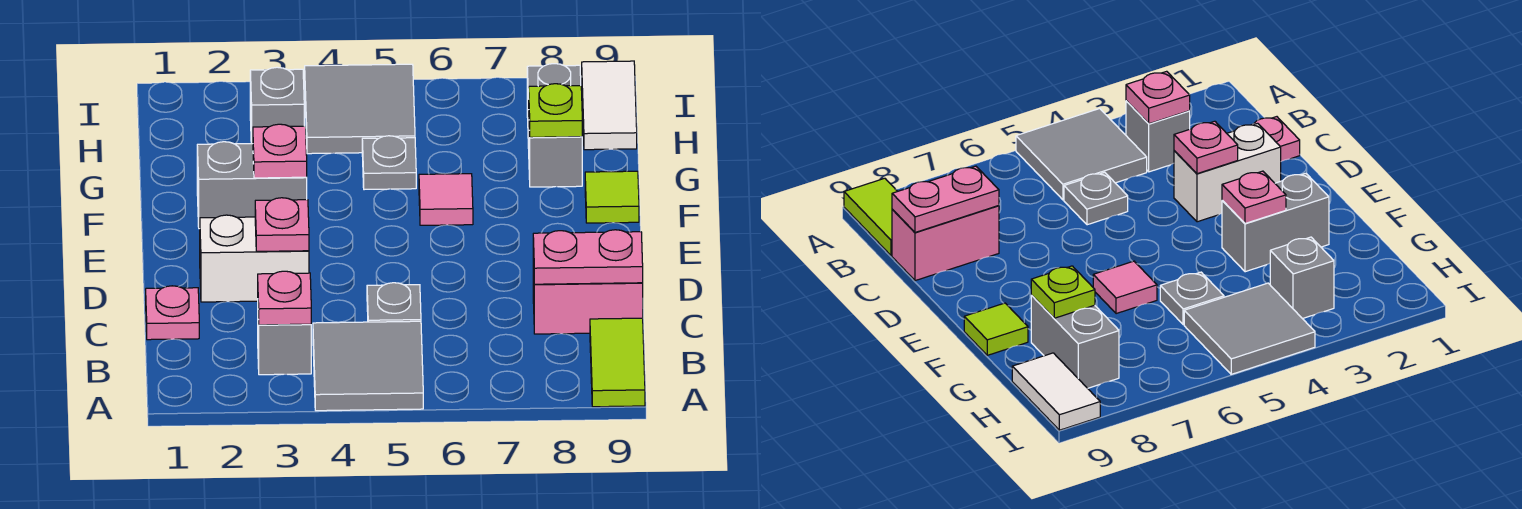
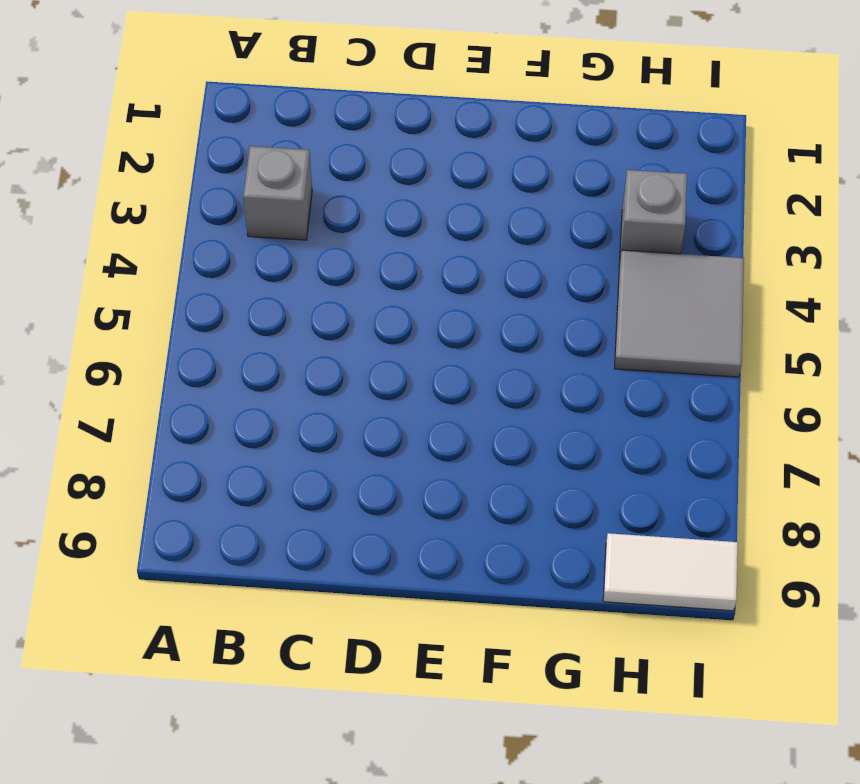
none -> grey 2x2 tile [313,321,423,411]
none -> lime 1x2 tile [590,318,645,407]
none -> pink 1x1 plate [146,286,199,340]

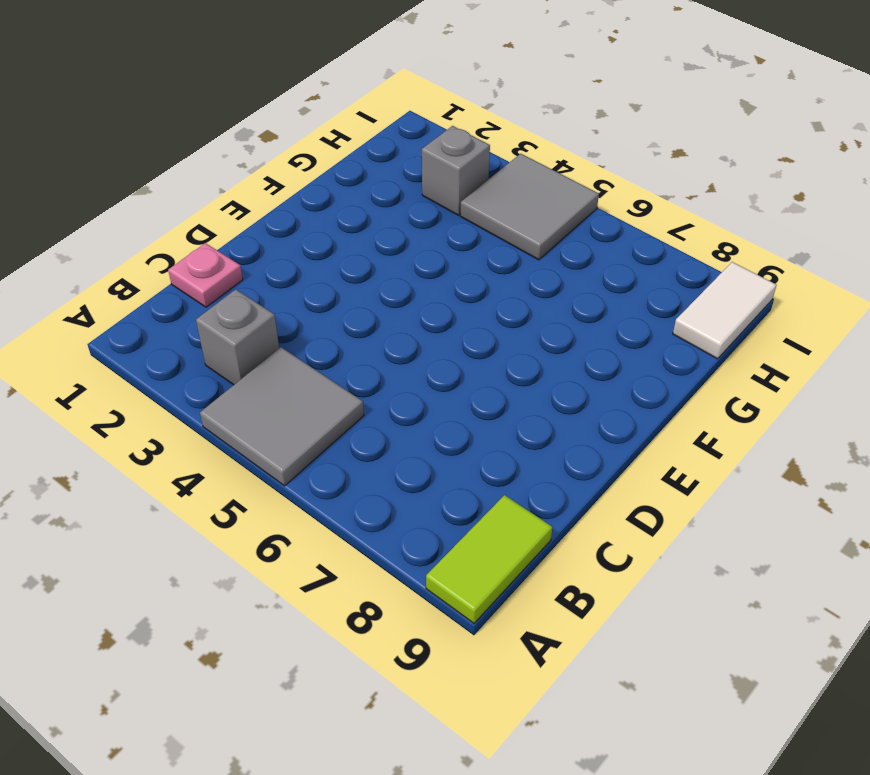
none -> grey 1x1 plate [367,283,421,322]
none -> pink 1x2 brick [533,255,643,334]
none -> white 1x2 brick [200,215,309,302]

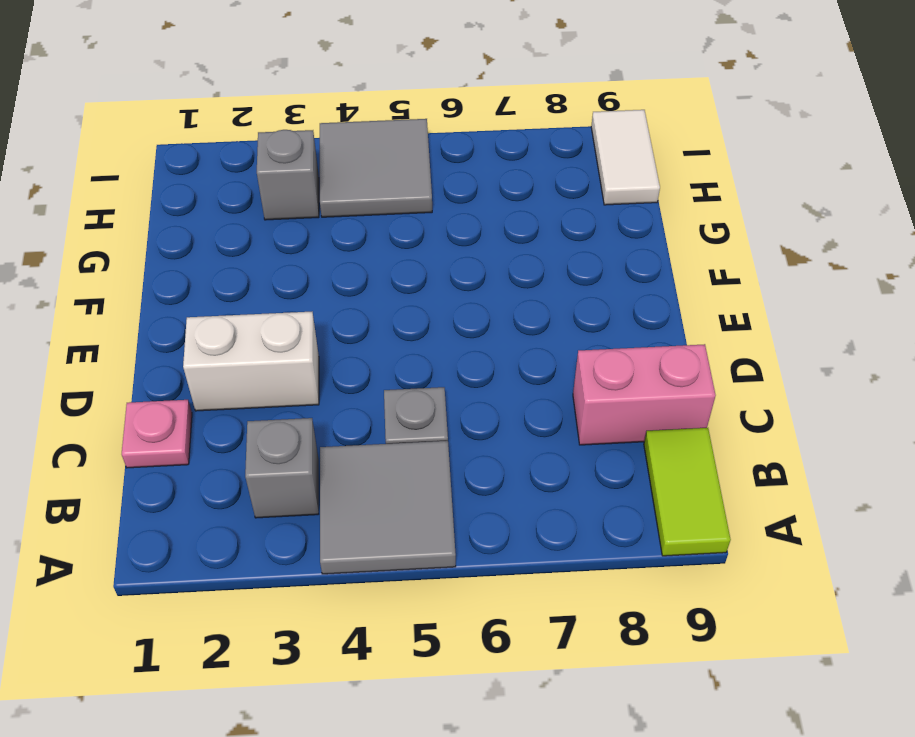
none -> grey 1x2 brick [197,142,307,229]
none -> pink 1x1 tile [419,174,473,225]
none -> lime 1x1 tile [585,171,639,223]

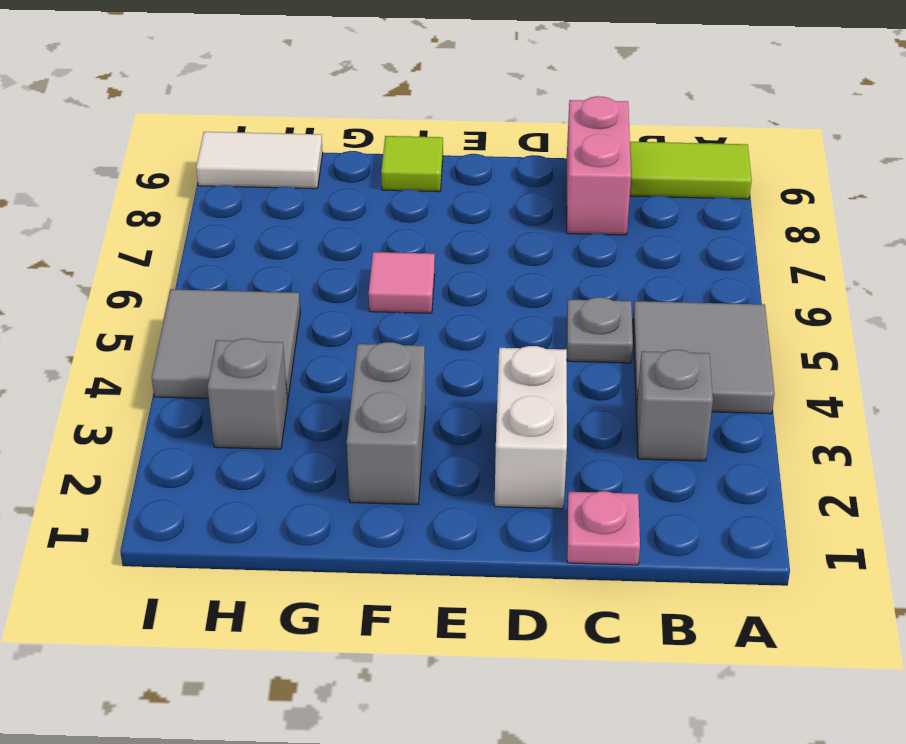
none -> grey 1x1 plate [362,136,416,190]
none -> grey 1x2 brick [527,64,582,187]
none -> pink 1x1 plate [258,271,311,325]

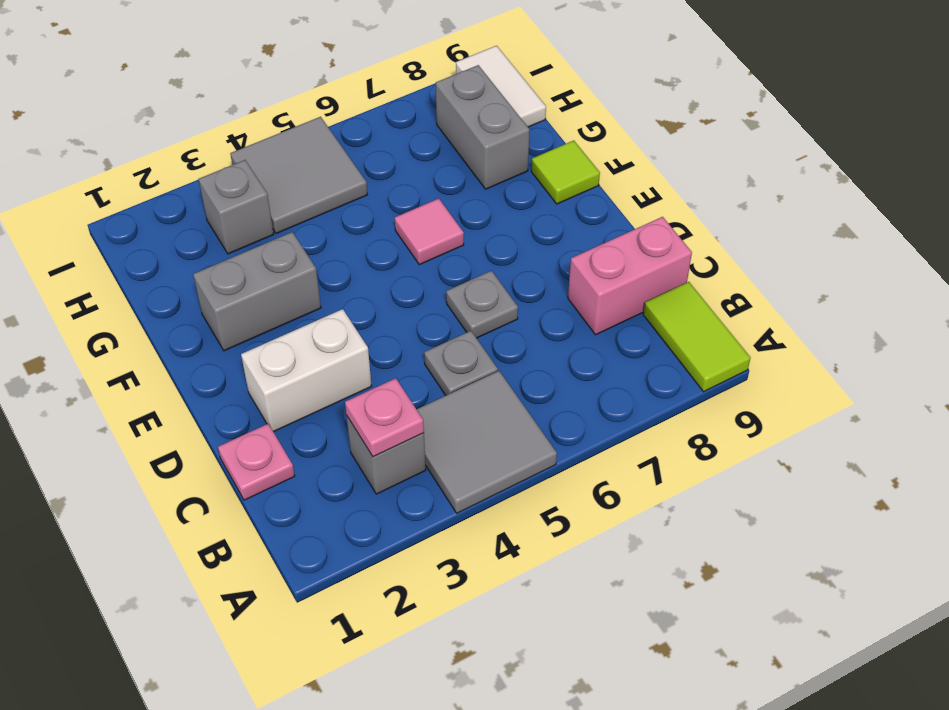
grey 1x1 plate [446,271,518,338] -> grey 1x1 plate moved to [362,136,416,190]
none -> pink 1x2 plate [533,230,643,284]
none -> pink 1x1 plate [255,198,309,251]
none -> pink 1x1 plate [253,124,307,178]

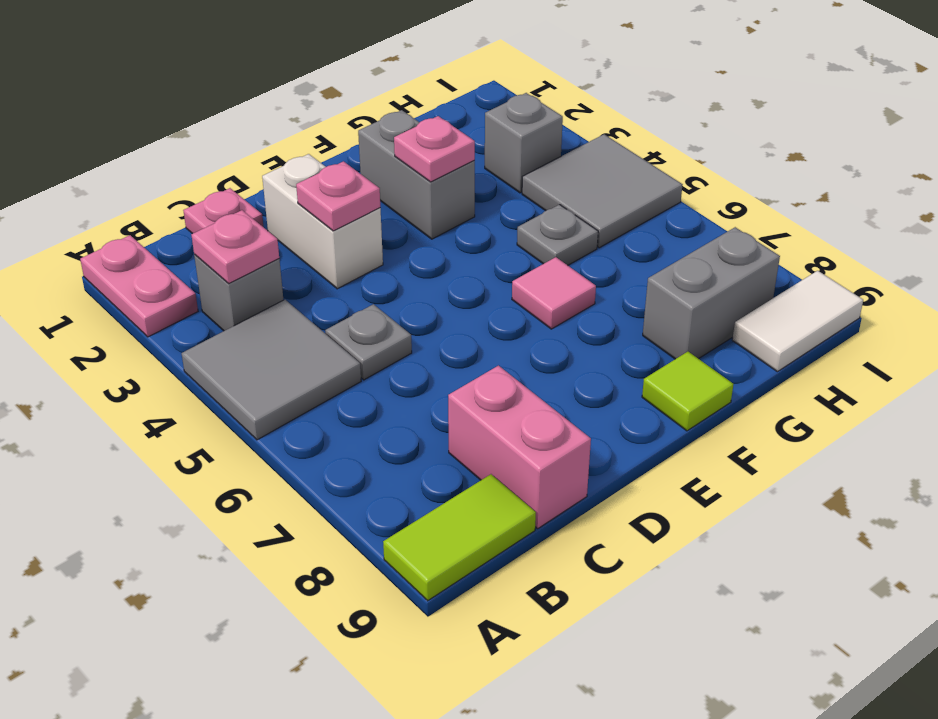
pink 1x2 plate [80,235,198,337] -> pink 1x2 plate moved to [533,230,643,284]
none -> lime 1x1 plate [529,84,582,137]

